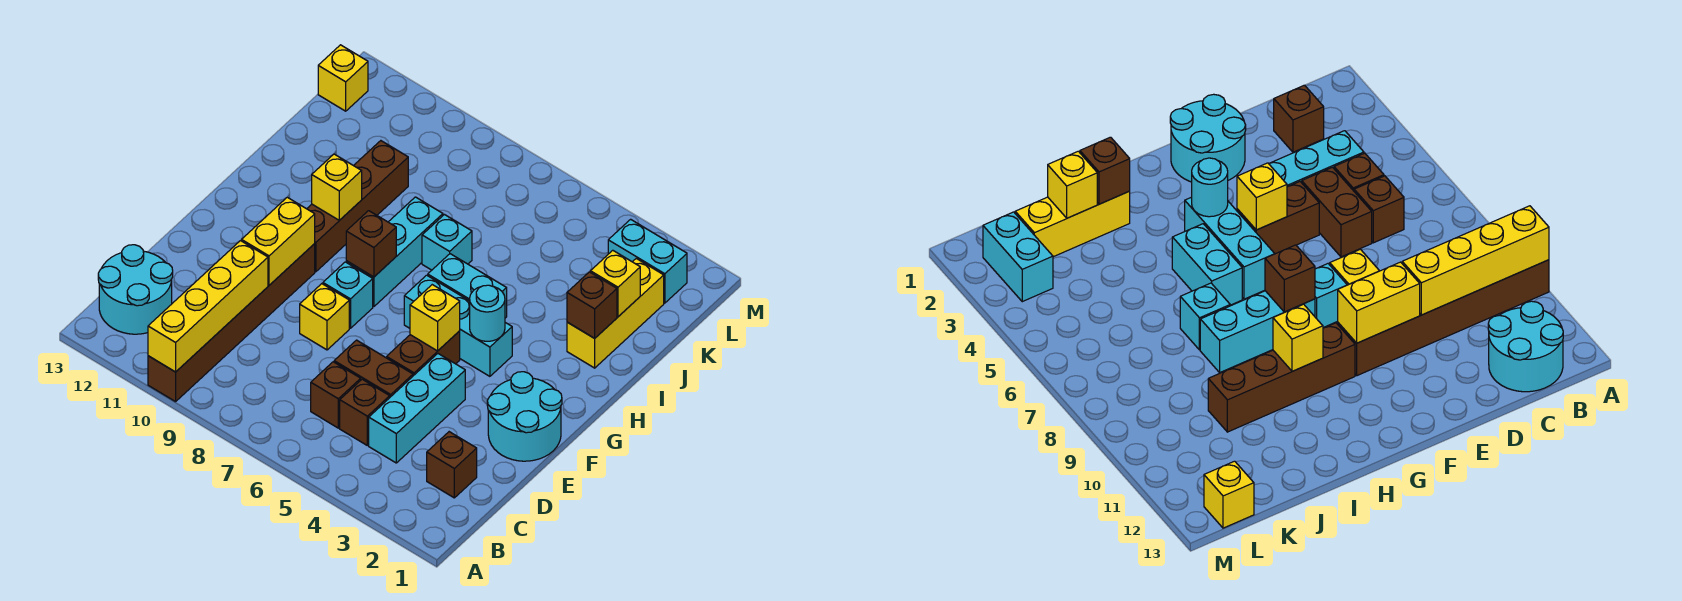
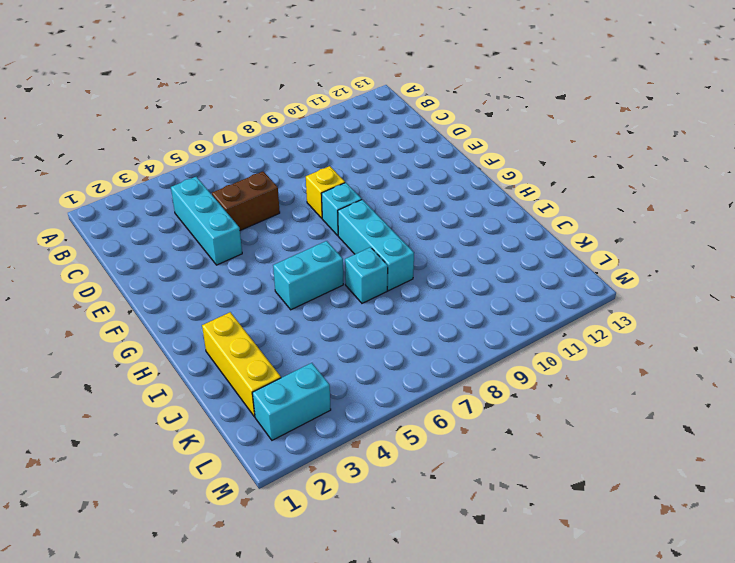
none -> brown 1x6 brick [148,244,315,402]
none -> cyan 2x2 round brick [98,245,173,334]
none -> brown 1x1 brick [427,432,477,498]

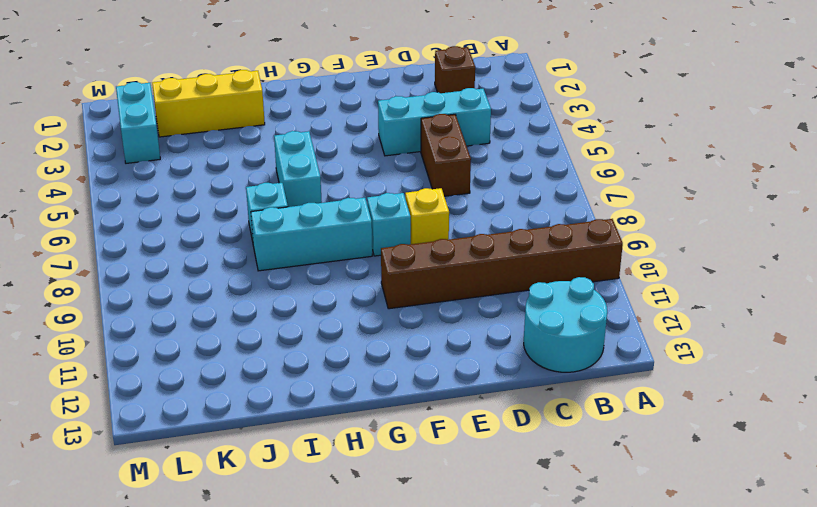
none -> brown 1x1 brick [340,379,390,445]
none -> brown 1x1 brick [311,362,361,428]
none -> cyan 2x2 round brick [487,372,562,461]

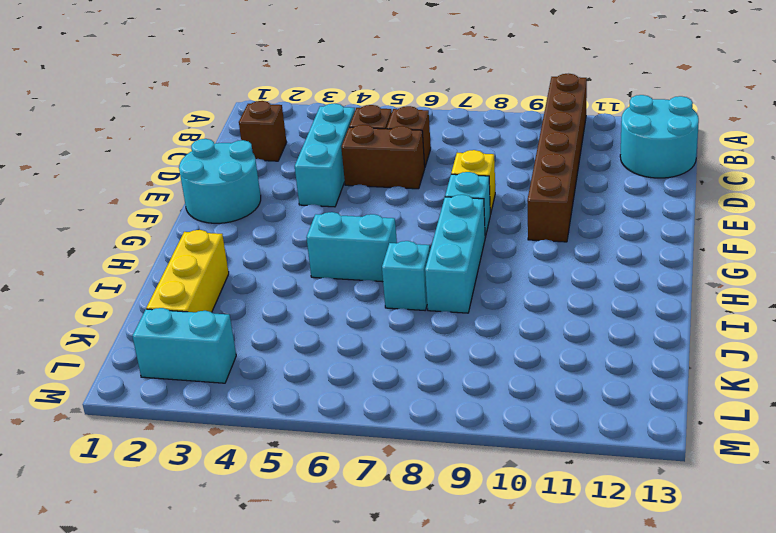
none -> brown 1x2 brick [387,331,460,376]
none -> cyan 1x3 brick [404,275,512,376]
none -> brown 1x4 brick [307,141,408,272]

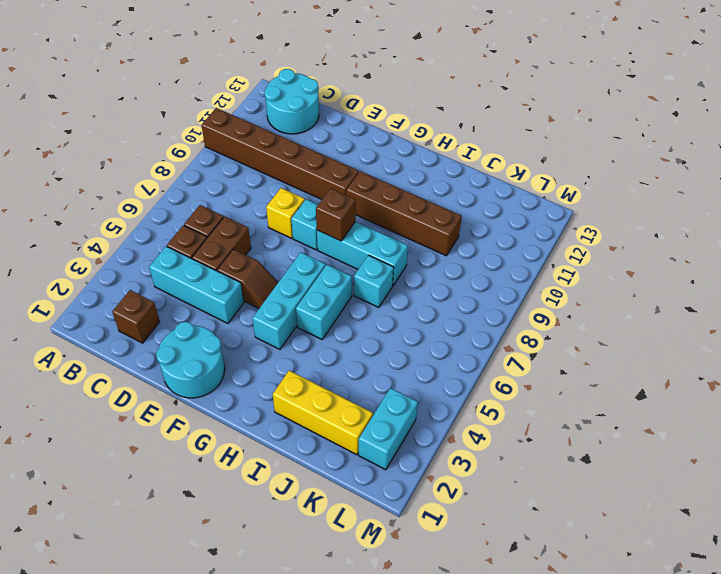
brown 1x2 slope [217,249,278,308] -> brown 1x2 brick [387,331,460,376]
none -> yellow 1x1 brick [318,45,368,111]
none -> yellow 1x4 brick [148,241,268,372]
none -> yellow 1x2 brick [242,197,315,285]

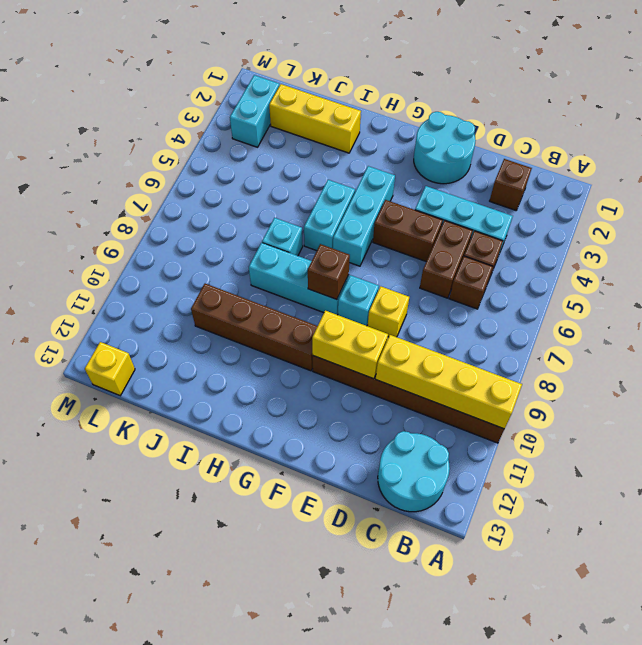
none -> yellow 1x1 brick [410,285,460,351]
none -> cyan 1x1 round brick [470,285,505,341]
none -> yellow 1x1 brick [312,154,362,220]

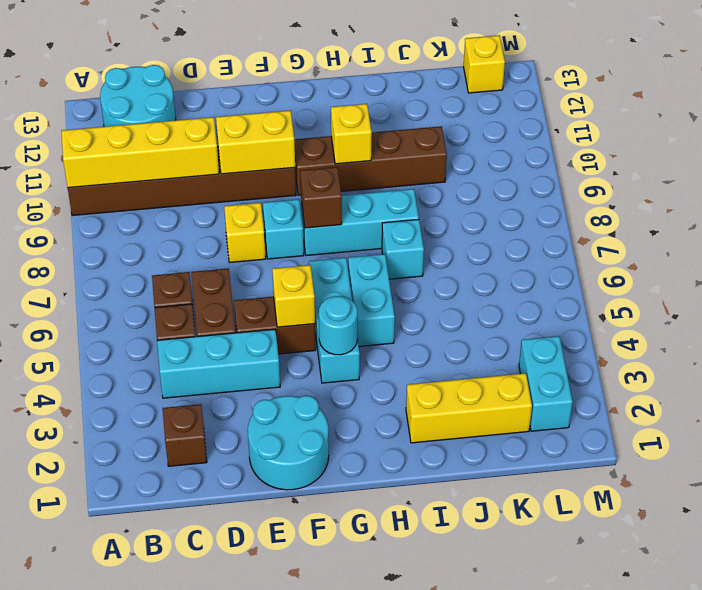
none -> brown 1x1 brick [567,272,617,338]
none -> yellow 1x1 brick [590,250,640,317]

